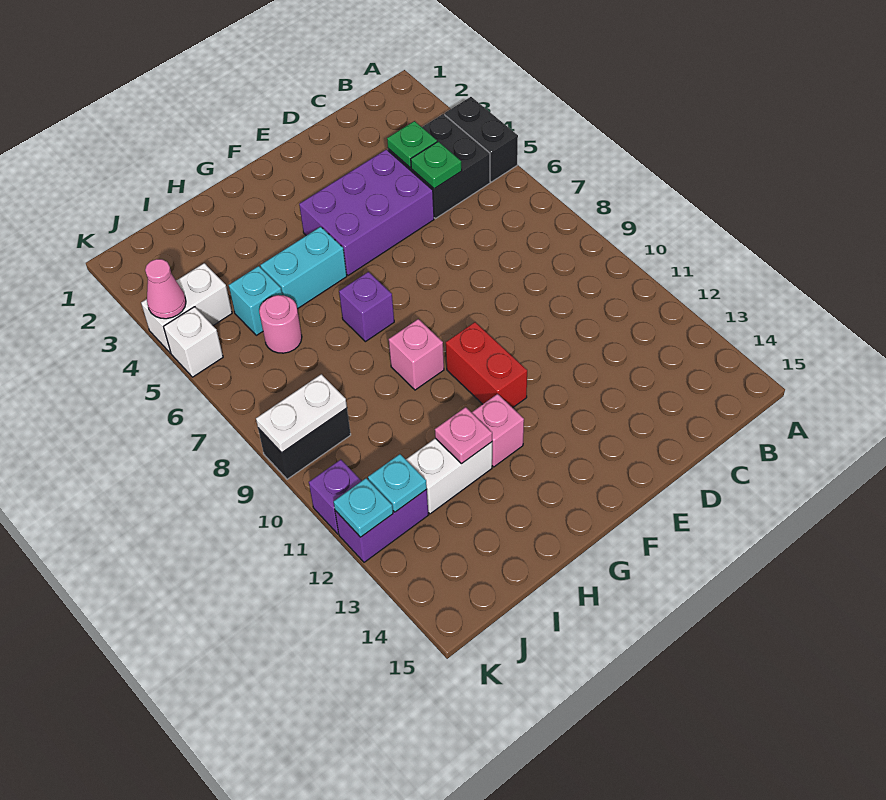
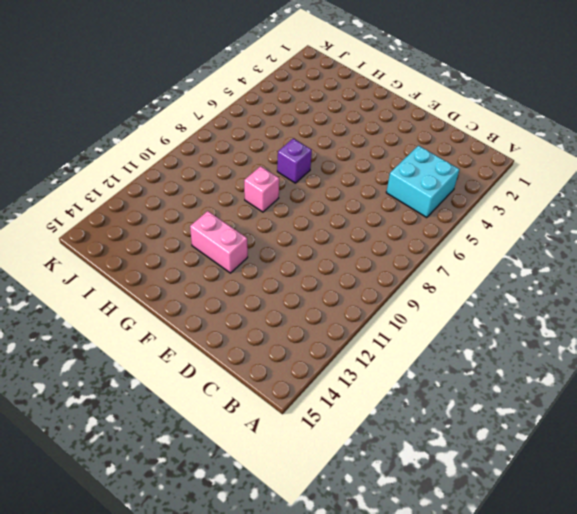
cyan 2x2 brick [386,146,460,218] -> black 2x2 brick [388,114,490,219]
pink 1x2 brick [190,211,248,273] -> pink 1x1 brick [471,394,524,467]
none -> black 1x2 brick [445,97,518,182]
none -> purple 2x3 brick [299,149,434,276]
none -> red 1x2 brick [446,322,527,408]

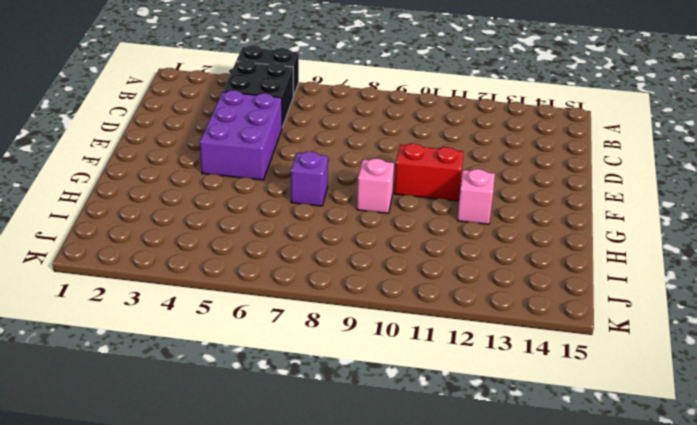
none -> cyan 1x2 brick [260,227,347,309]
none -> white 1x2 brick [406,438,492,514]
none -> cyan 1x1 brick [229,266,282,335]

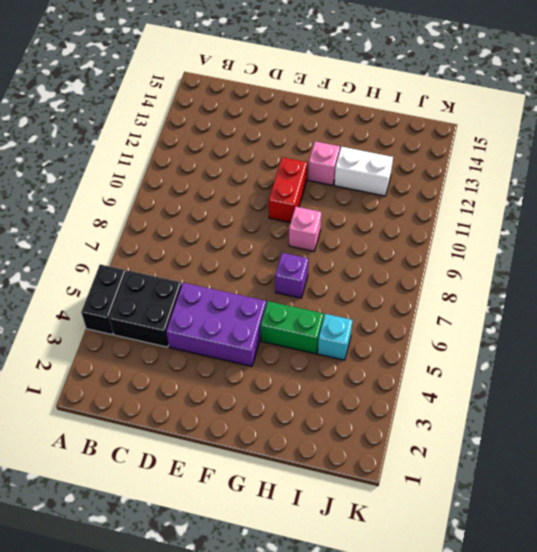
green 1x2 brick [260,301,324,354] -> cyan 1x2 brick [260,227,347,309]
none -> pink 1x1 round brick [259,295,302,353]
none -> white 1x2 brick [141,263,232,353]
none -> black 1x2 brick [258,408,351,479]

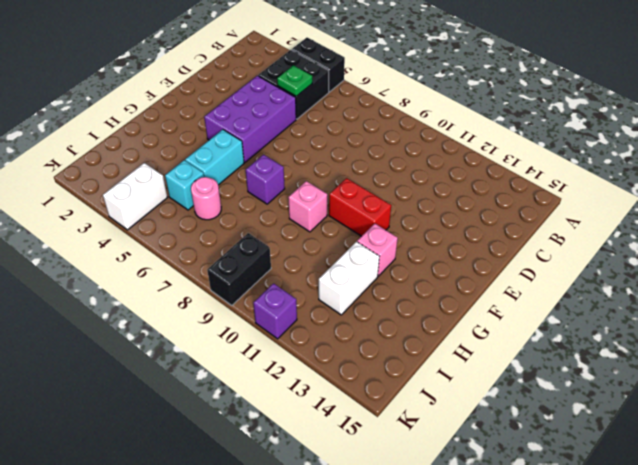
none -> purple 1x2 brick [335,490,428,562]
none -> white 1x1 brick [163,307,223,377]
none -> green 1x1 plate [387,121,437,168]

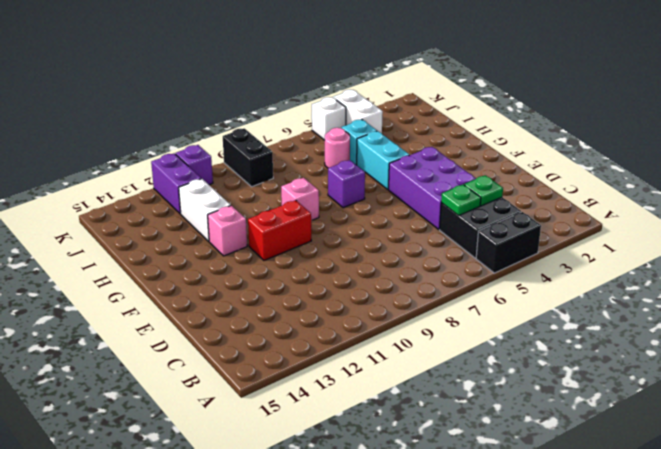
none -> pink 1x1 plate [435,407,492,464]
none -> white 1x2 plate [256,374,347,453]
none -> cyan 1x1 plate [368,454,427,512]

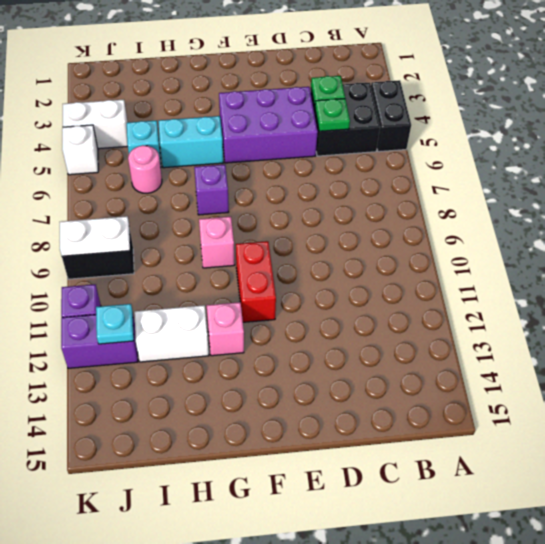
none -> pink 1x1 plate [435,407,492,464]
none -> pink 1x1 cone [145,259,186,319]
none -> cyan 1x1 plate [334,478,393,537]

